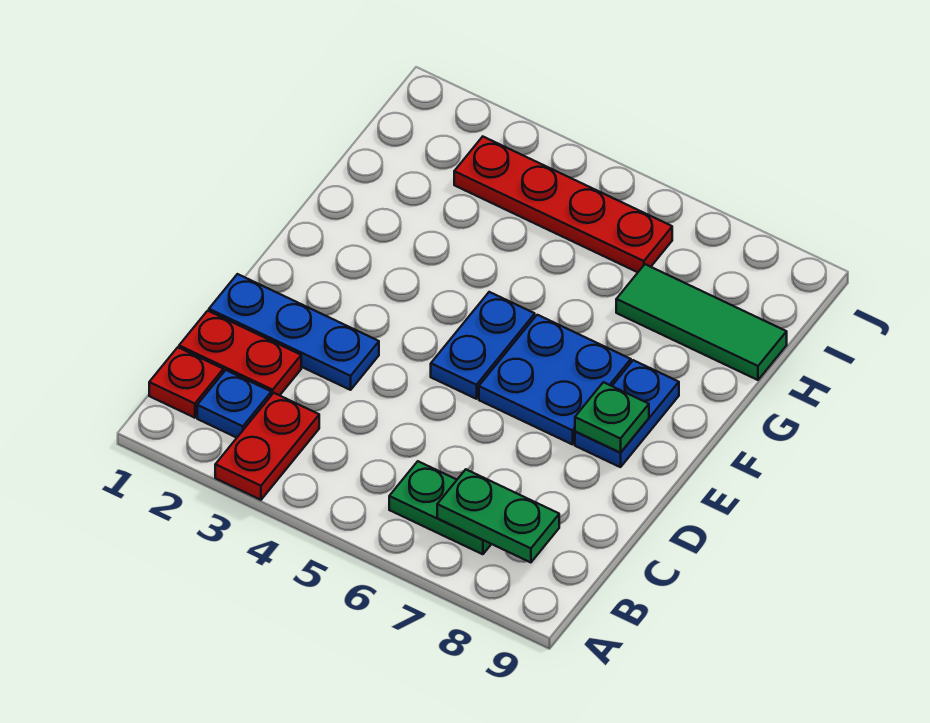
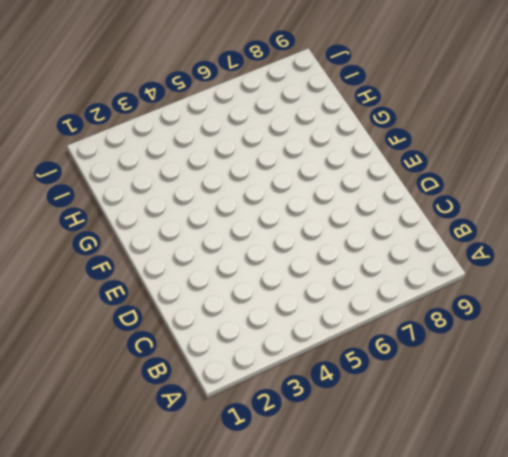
none -> red 1x2 plate [215,393,319,500]
none -> red 1x1 plate [149,347,223,418]
none -> blue 1x1 plate [197,370,271,438]

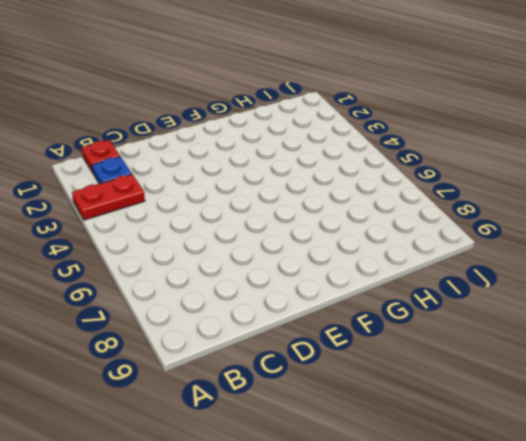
none -> green 1x2 plate [389,461,491,554]
none -> red 1x2 plate [179,311,301,395]
none -> blue 1x3 plate [209,274,379,390]

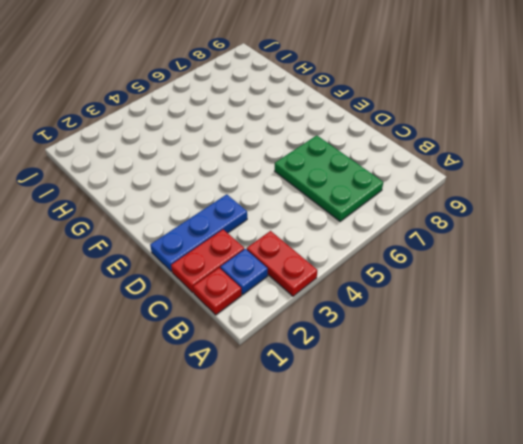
green 2x3 plate [275,135,383,221] -> green 1x2 plate [389,461,491,554]
none -> blue 1x2 plate [431,292,535,399]
none -> blue 2x2 plate [479,315,631,444]
none -> blue 1x2 plate [575,360,679,467]

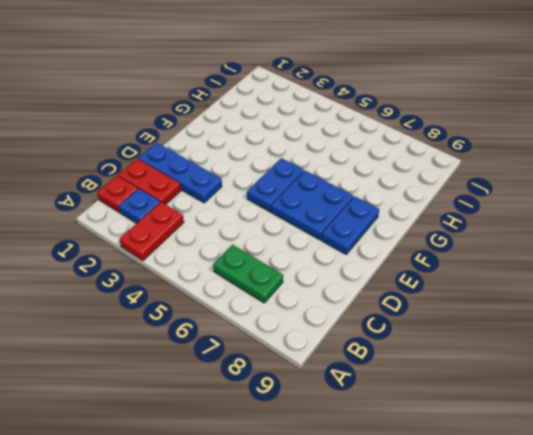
none -> green 1x3 tile [616,264,787,380]
none -> red 1x4 plate [454,137,672,272]
none -> green 1x2 plate [437,470,559,562]

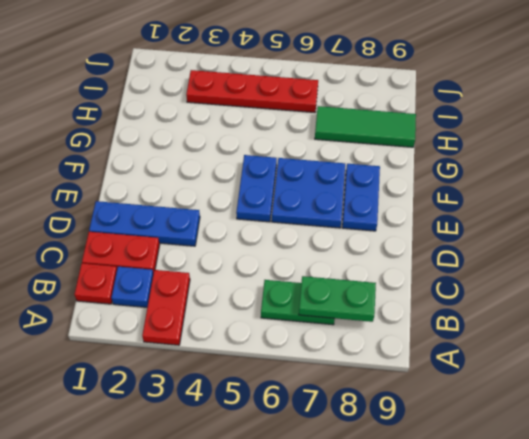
none -> green 1x1 plate [575,382,649,453]

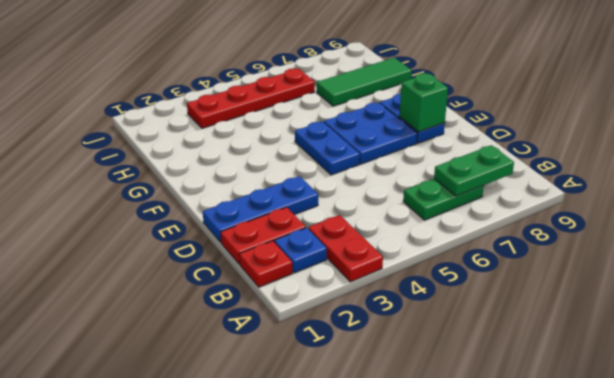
green 1x1 brick [399,73,448,132] -> green 1x1 plate [575,382,649,453]

